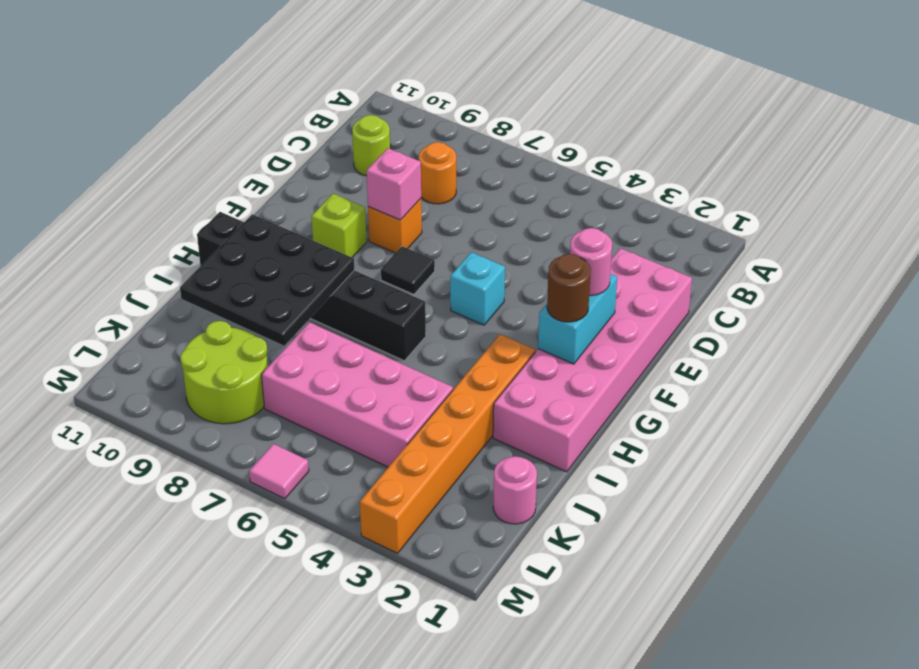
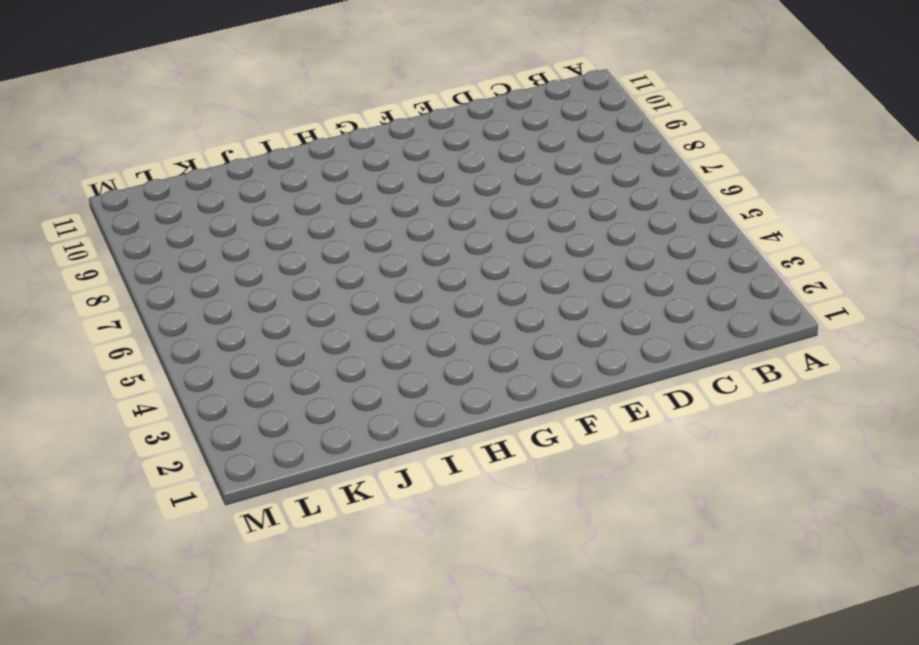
none -> orange 1x1 round brick [419,142,456,204]
none -> lime 1x1 round brick [352,115,390,176]
none -> pink 2x6 brick [493,248,692,472]

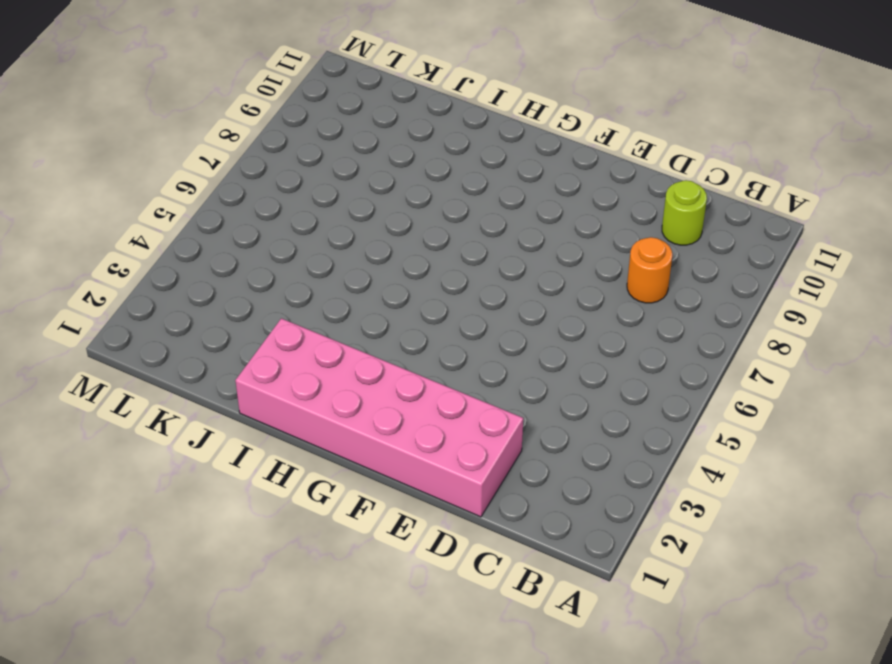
none -> orange 1x1 brick [368,199,422,253]
none -> cyan 1x1 brick [450,252,505,325]
none -> black 1x1 tile [381,246,435,294]

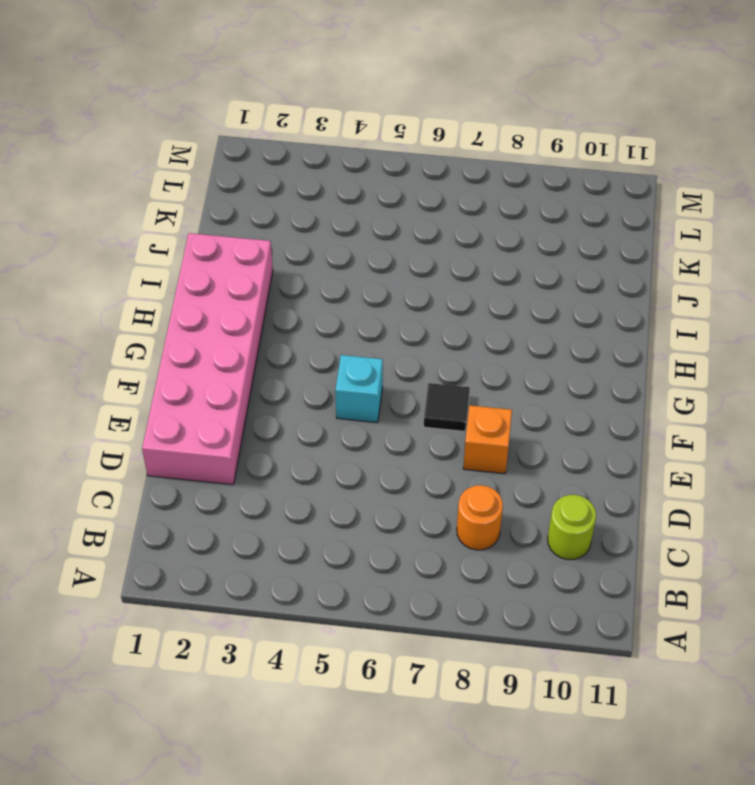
none -> lime 1x1 brick [311,194,367,257]
none -> orange 1x6 brick [360,334,535,553]
none -> black 1x6 brick [197,212,426,361]

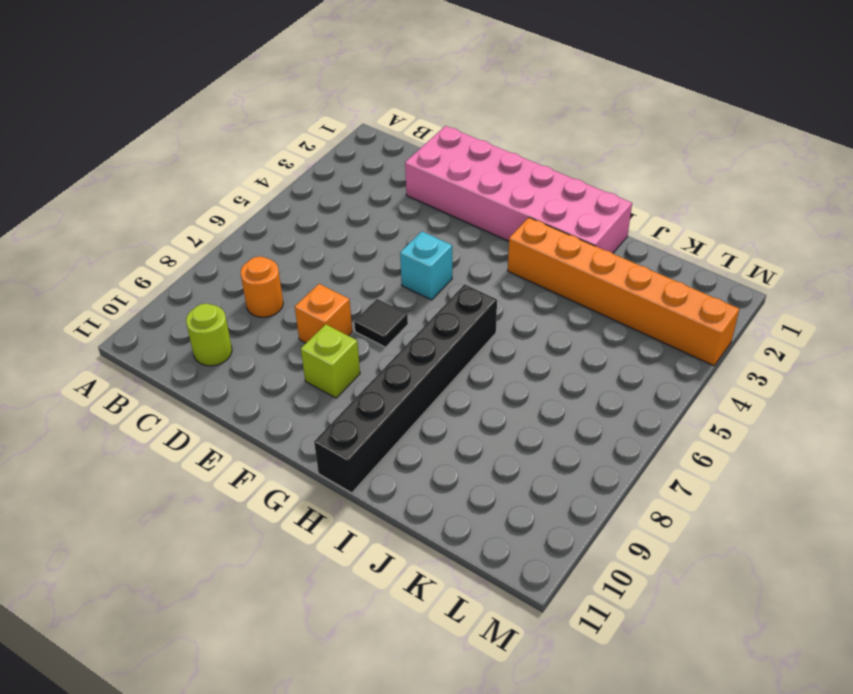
none -> pink 2x4 brick [261,322,453,467]
none -> pink 1x1 round brick [493,456,537,524]
none -> lime 2x2 round brick [180,321,268,424]

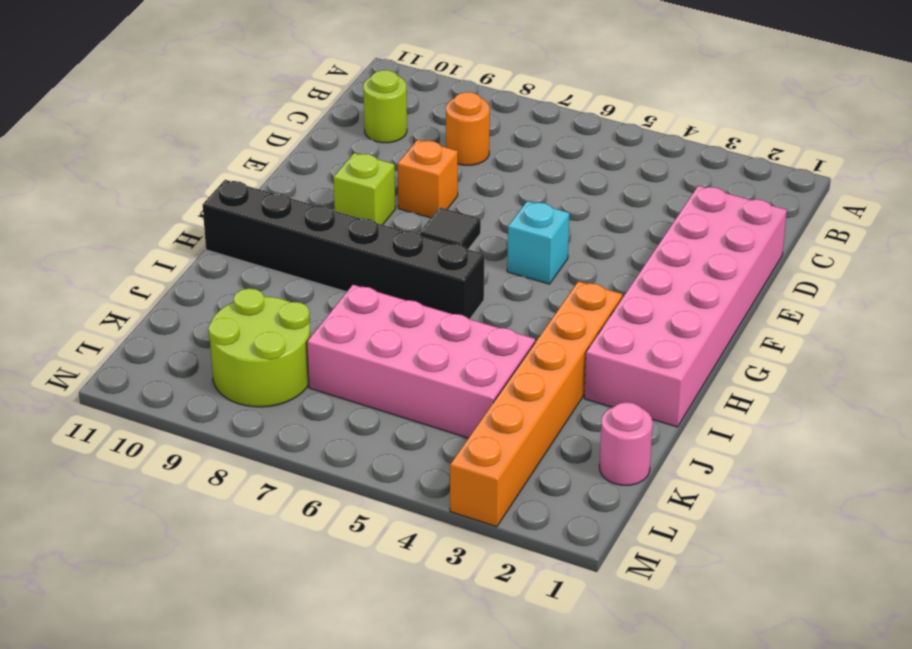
none -> pink 1x1 tile [249,444,309,499]
none -> pink 1x1 brick [367,148,421,220]
none -> cyan 1x2 brick [538,274,617,364]

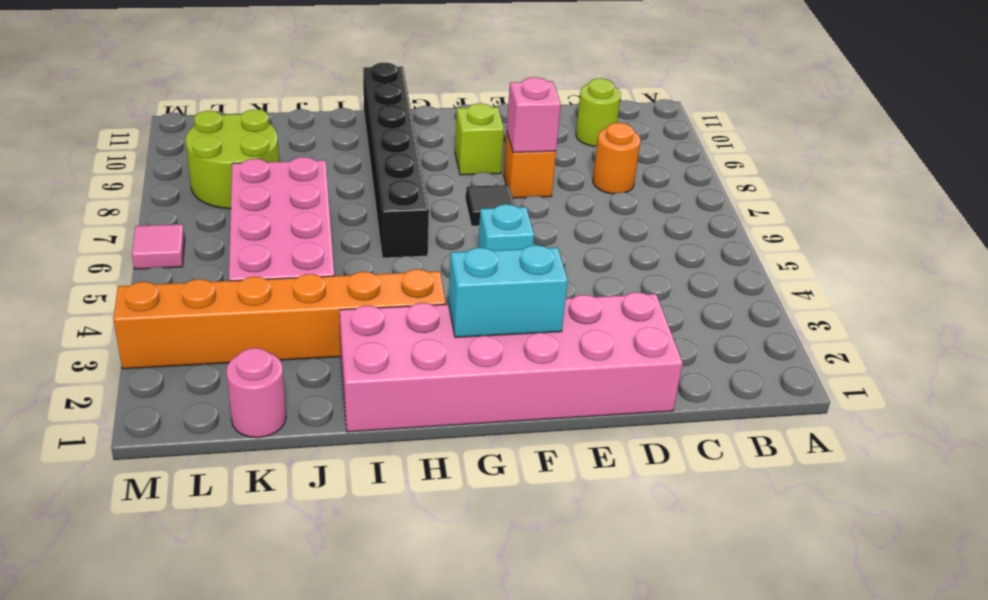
none -> black 3x3 plate [180,214,354,346]
none -> pink 1x1 round brick [570,228,612,296]
none -> brown 1x1 round brick [547,254,591,322]

